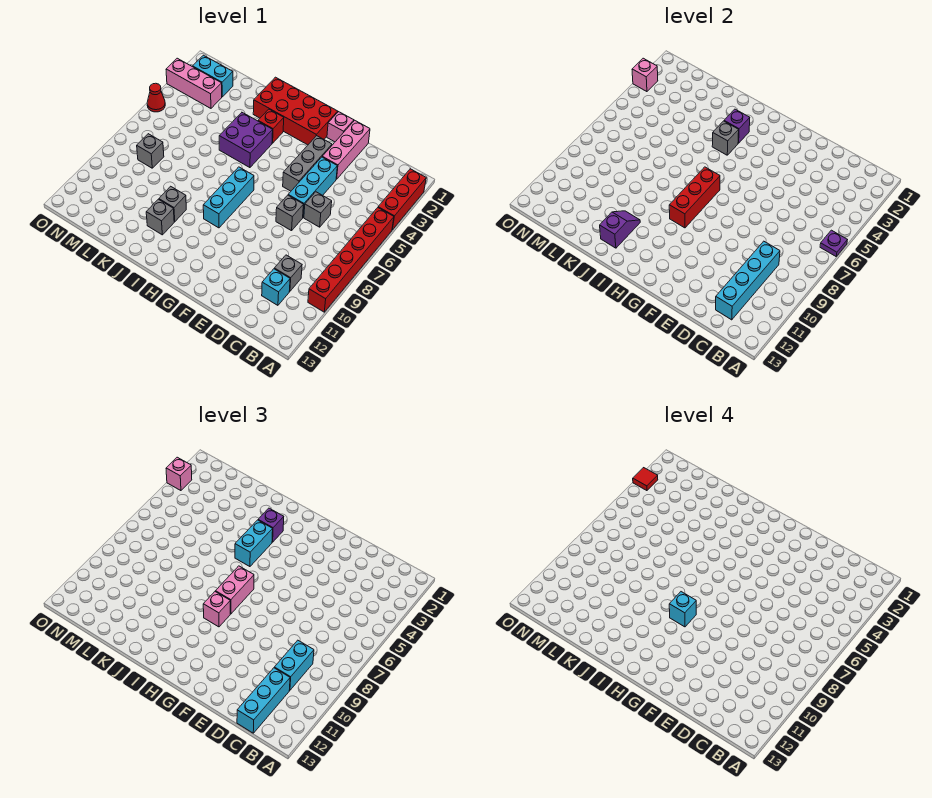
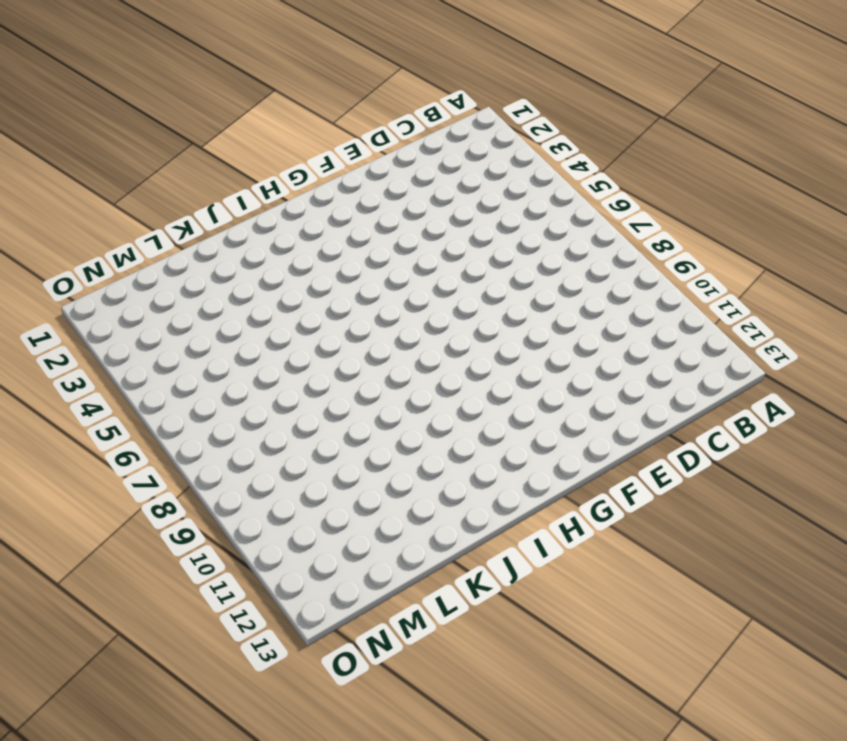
none -> red 1x3 brick [378,169,426,230]
none -> red 1x6 brick [308,208,394,312]
none -> grey 1x1 brick [274,255,302,291]
none -> cyan 1x1 brick [262,269,290,305]

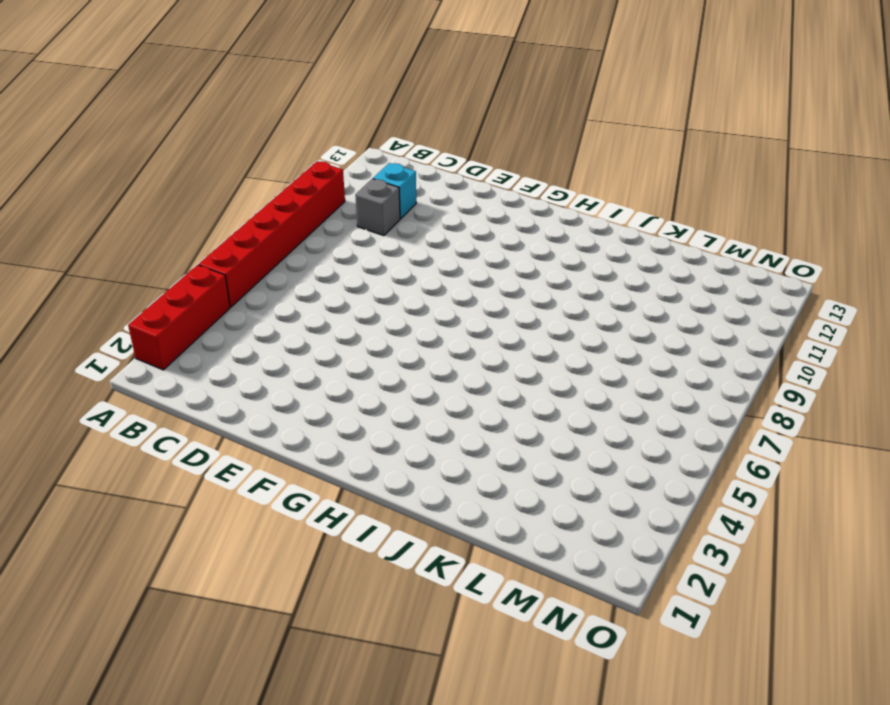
none -> grey 1x1 brick [304,192,332,227]
none -> pink 1x3 brick [322,120,370,179]
none -> cyan 1x3 brick [288,157,337,217]
none -> grey 1x1 brick [276,195,303,231]

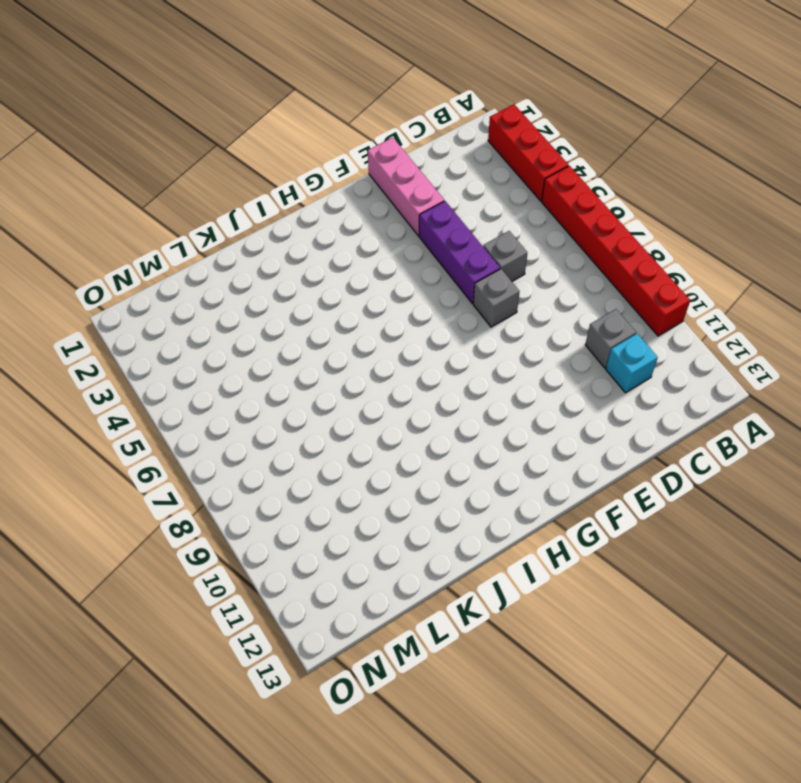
purple 1x3 brick [419,201,500,304] -> cyan 1x3 brick [288,157,337,217]
none -> pink 1x1 brick [327,112,354,142]
none -> grey 1x3 brick [283,136,332,191]
none -> red 2x4 brick [253,77,338,145]
none -> cyan 1x3 brick [203,167,254,228]

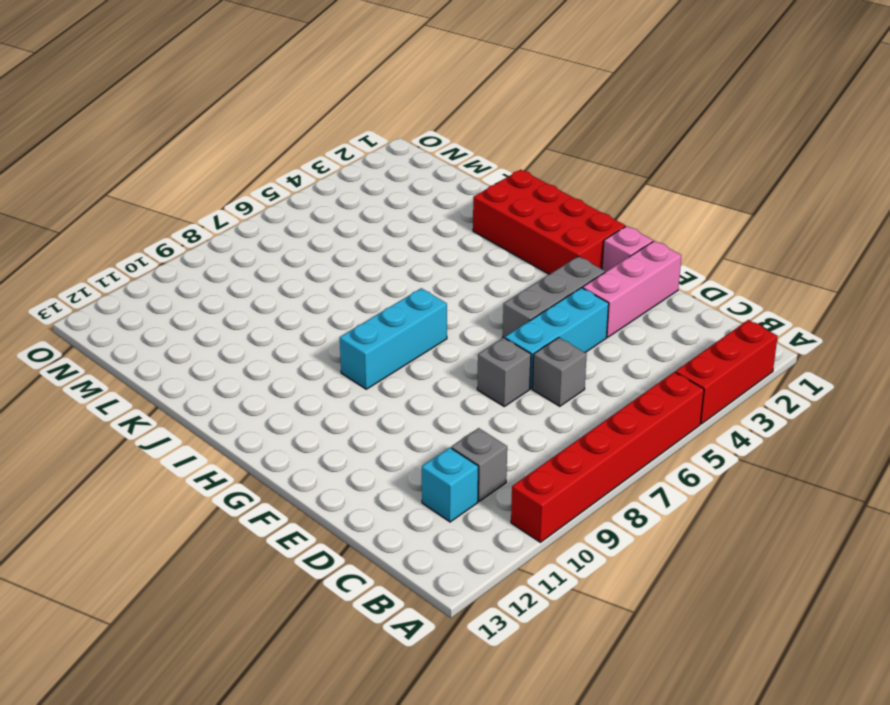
none -> red 1x1 brick [258,109,284,143]
none -> purple 2x2 brick [219,113,273,168]
none -> grey 1x1 brick [159,186,186,222]
none -> grey 1x1 brick [146,199,174,235]

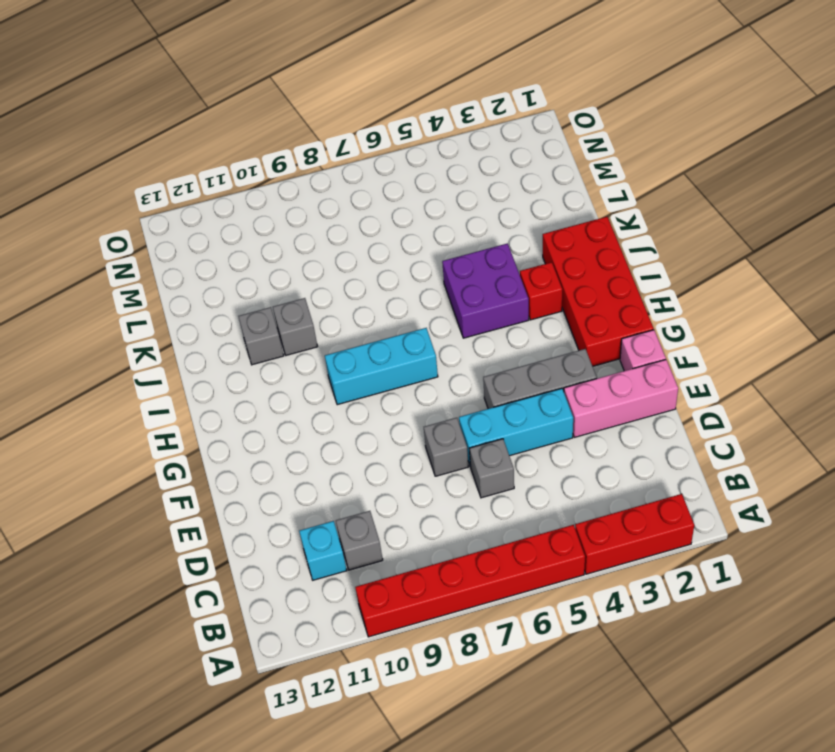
none -> cyan 1x2 brick [193,55,233,97]
none -> pink 1x3 brick [166,58,222,108]
none -> grey 1x1 brick [137,134,164,168]
none -> red 1x1 cone [147,83,165,112]

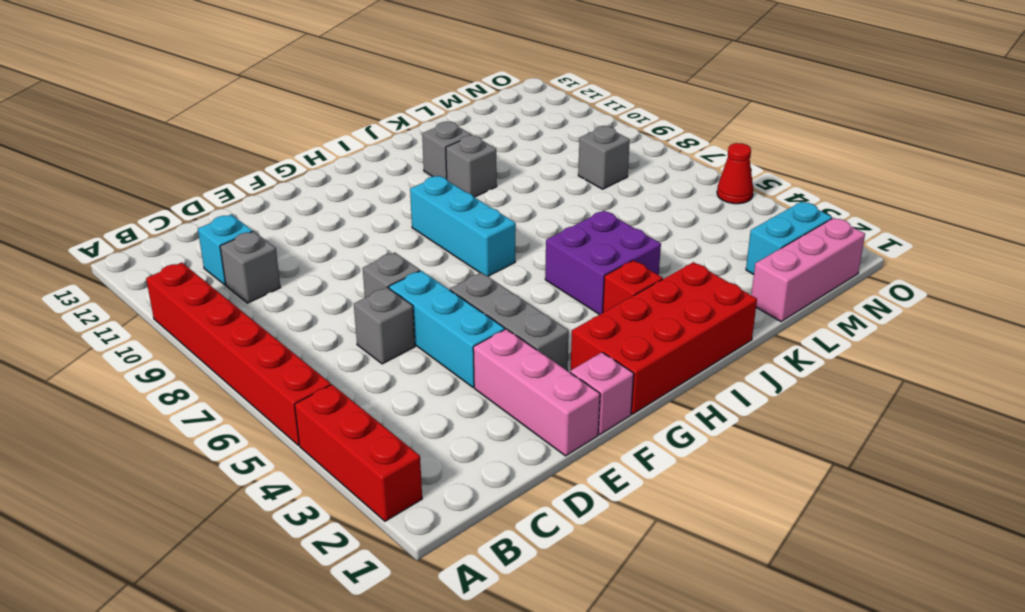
pink 1x3 brick [751,218,865,322] -> pink 1x3 brick moved to [166,58,222,108]
none -> purple 1x1 plate [820,230,847,256]
none -> cyan 1x4 brick [716,241,780,320]
none -> red 1x3 brick [669,167,720,228]
none -> purple 1x1 brick [724,109,750,143]

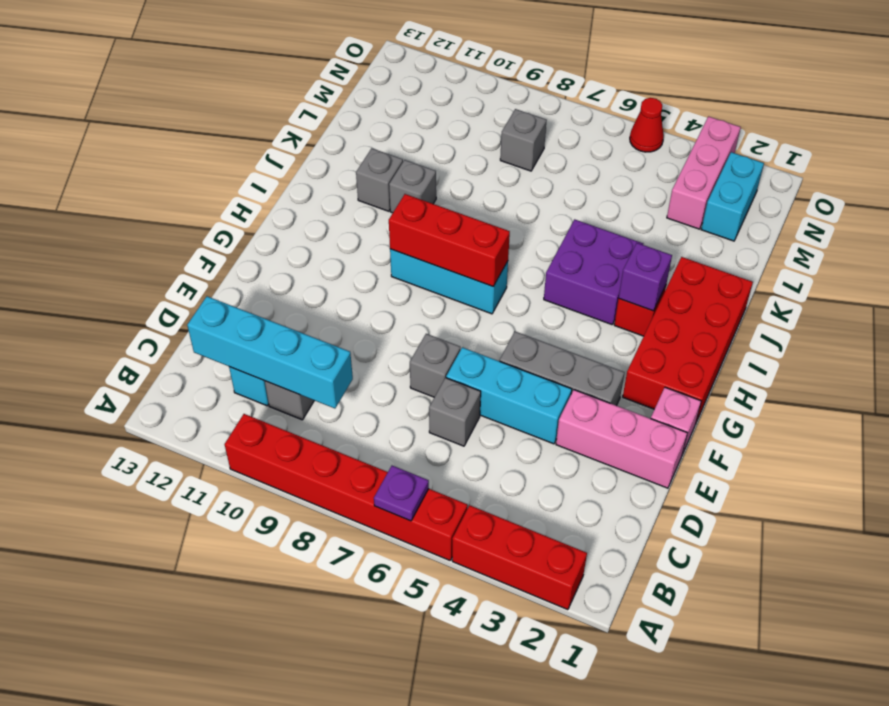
none -> grey 1x1 brick [712,121,739,155]
none -> purple 1x2 slope [600,211,640,248]
none -> pink 1x1 brick [632,58,658,92]
none -> cyan 1x2 brick [274,640,314,690]

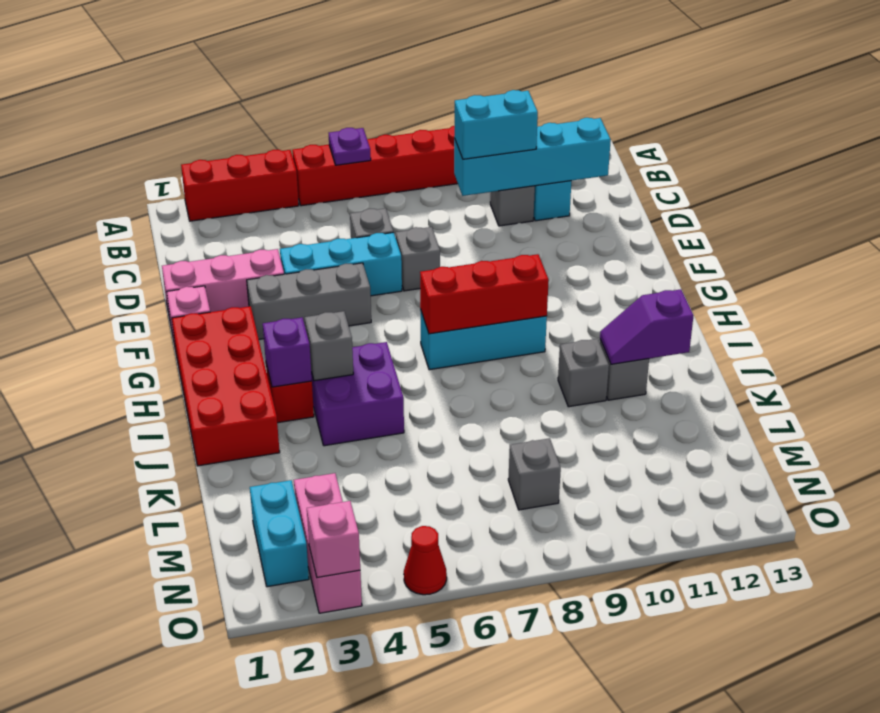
none -> cyan 1x3 brick [237,668,290,733]
none -> pink 1x2 brick [216,566,254,614]
none -> pink 1x1 brick [203,592,230,627]
none -> purple 1x1 brick [258,508,284,542]

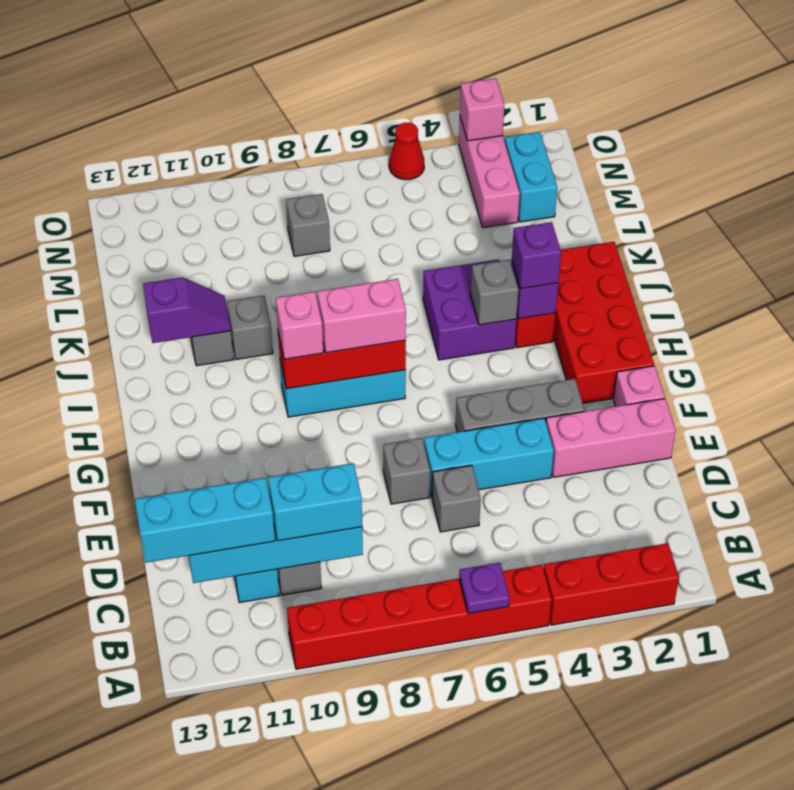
none -> cyan 1x2 brick [235,520,273,567]
none -> pink 1x1 brick [166,457,192,491]
none -> cyan 1x1 brick [669,592,696,627]
none -> red 1x1 tile [633,468,658,491]

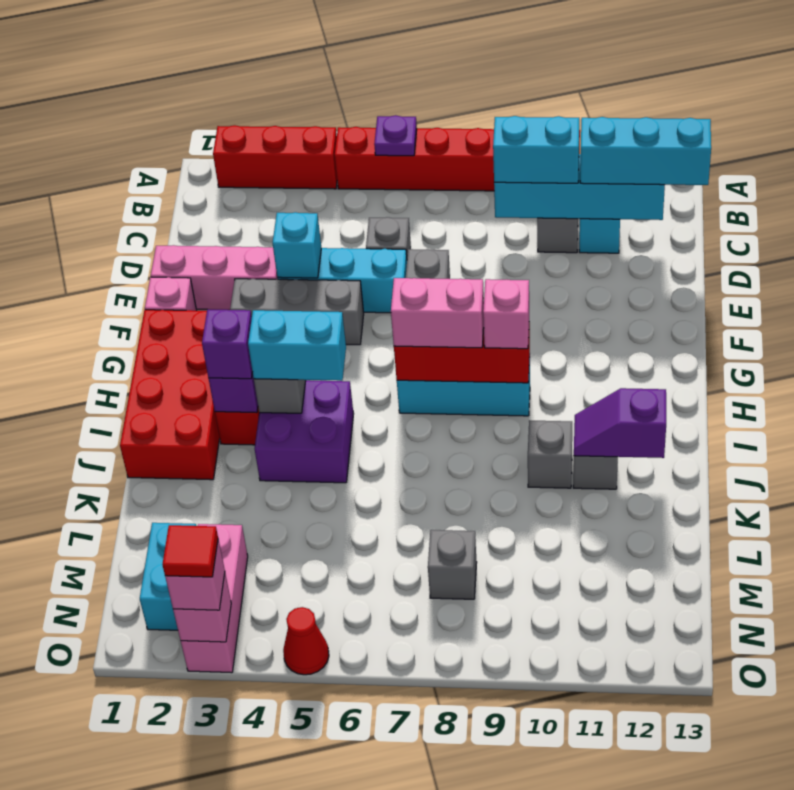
cyan 1x1 brick [273,212,321,278] -> cyan 1x1 brick moved to [669,592,696,627]

